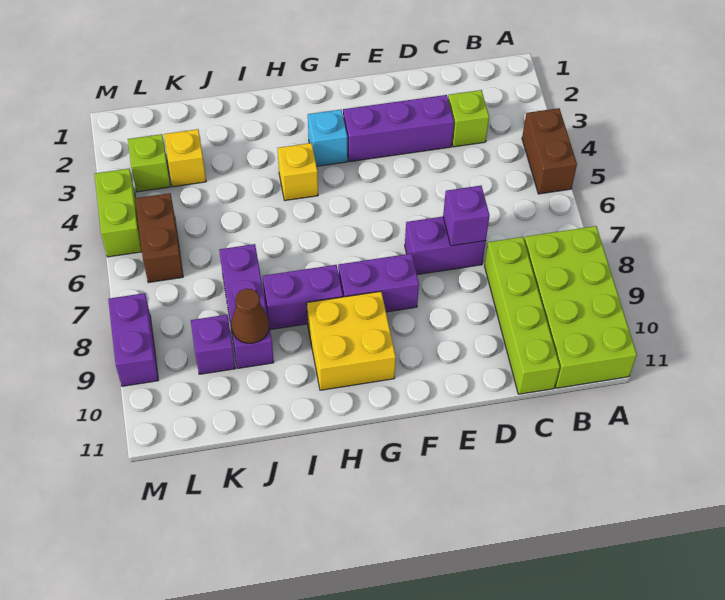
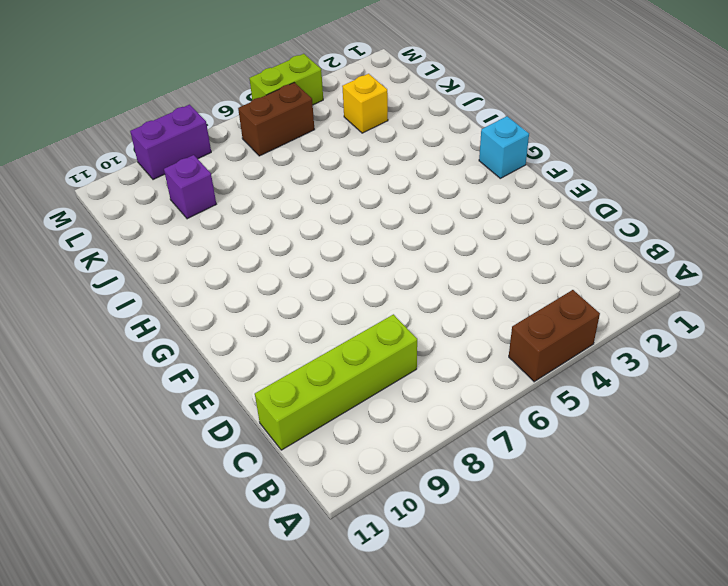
cyan 1x1 brick [479,116,529,178] -> cyan 1x1 brick moved to [308,110,347,166]
none -> lime 2x4 brick [524,226,637,388]
none -> lime 1x1 brick [448,90,489,147]
none -> purple 1x3 brick [343,95,454,162]

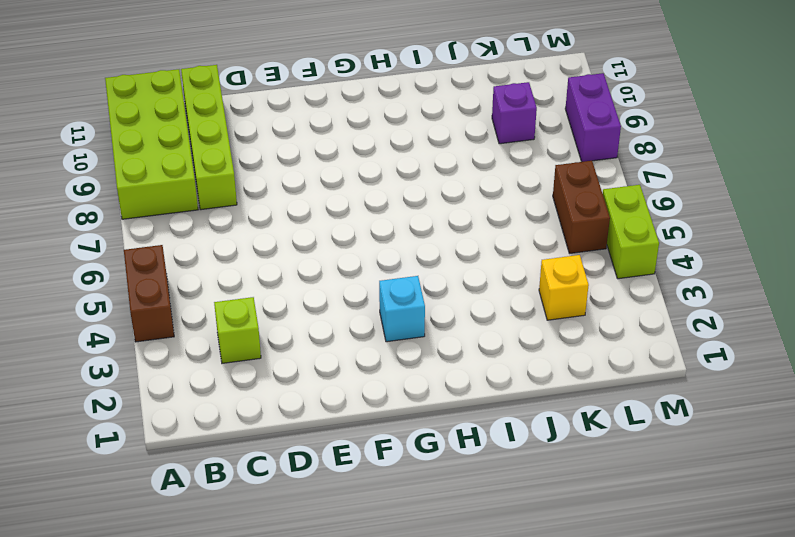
none -> purple 1x3 brick [343,95,454,162]
none -> purple 1x2 brick [405,217,486,275]
none -> purple 1x2 brick [338,253,419,312]

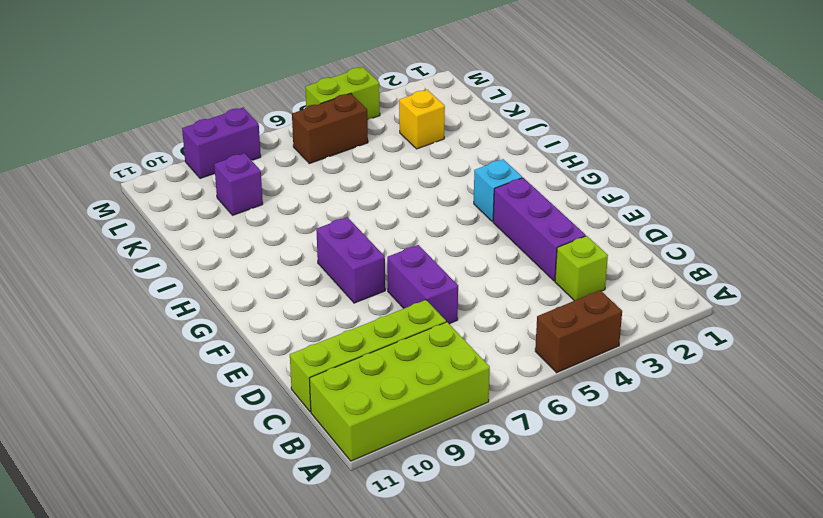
none -> yellow 2x2 brick [307,291,396,390]
none -> yellow 1x1 brick [278,143,318,201]
none -> purple 1x2 brick [263,265,343,330]

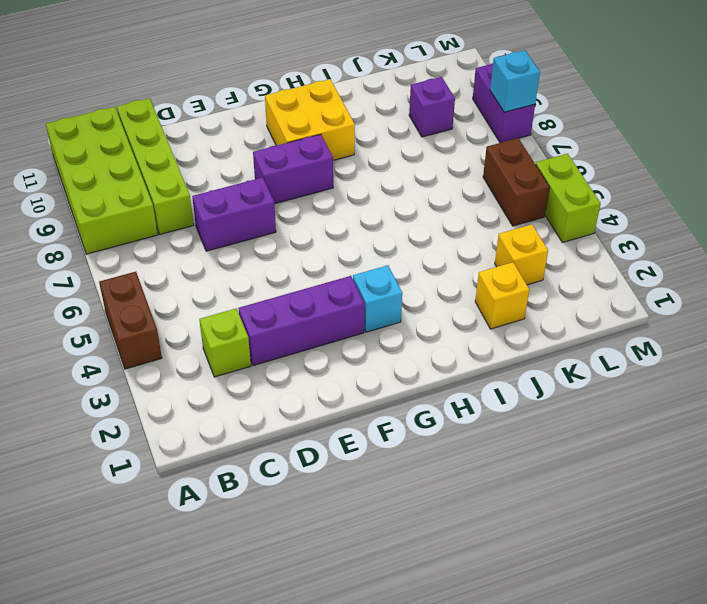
yellow 1x1 brick [475,262,529,329] -> yellow 1x1 brick moved to [278,143,318,201]
cyan 1x1 brick [490,50,540,112] -> none
none -> purple 1x2 brick [263,265,343,330]
none -> purple 1x3 brick [219,244,274,368]
none -> lime 1x1 brick [128,134,171,192]

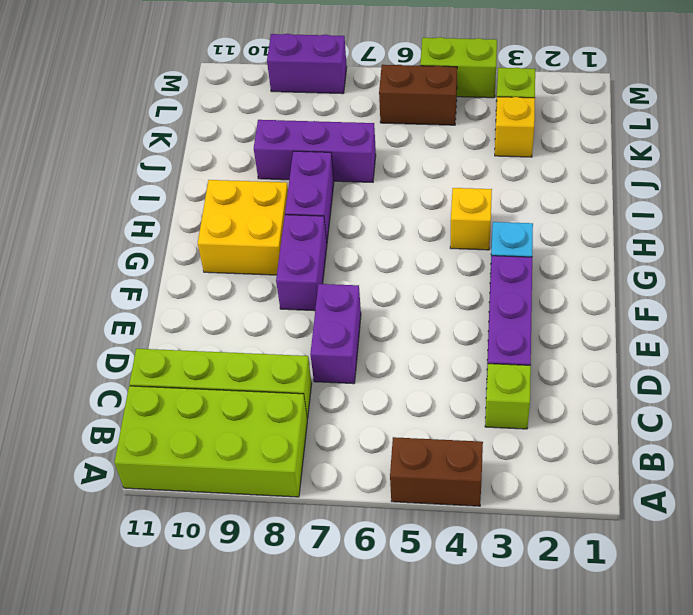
none -> purple 1x1 brick [191,315,236,374]
none -> purple 1x1 brick [443,186,490,246]
none -> brown 1x1 cone [231,289,269,343]

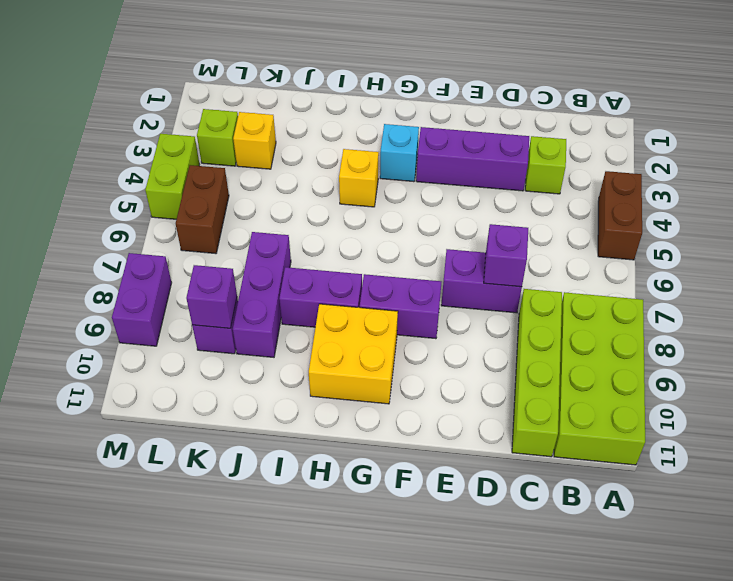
purple 1x1 brick [186,265,237,328] -> none
none -> brown 1x1 cone [231,289,269,343]

